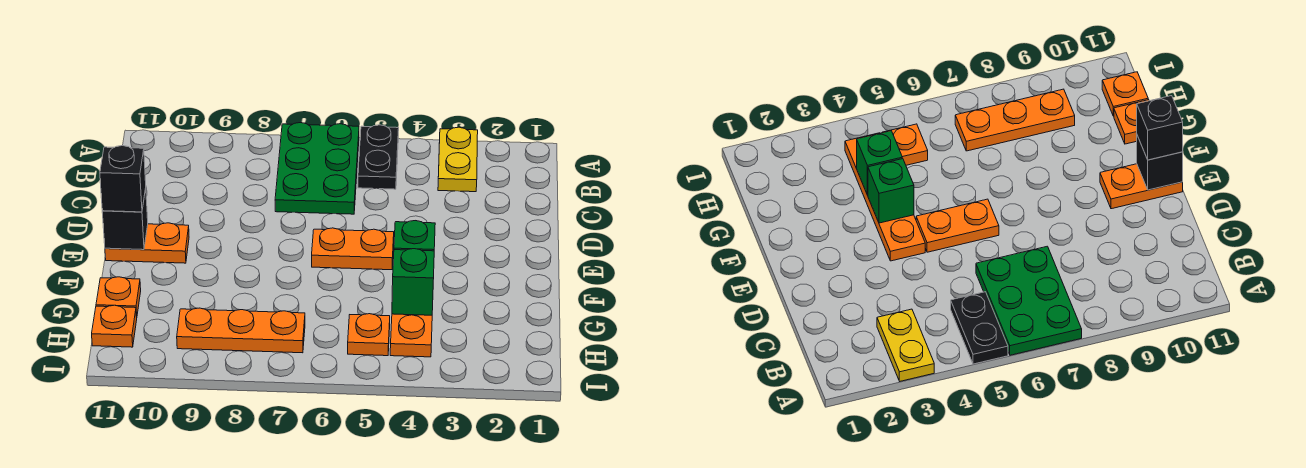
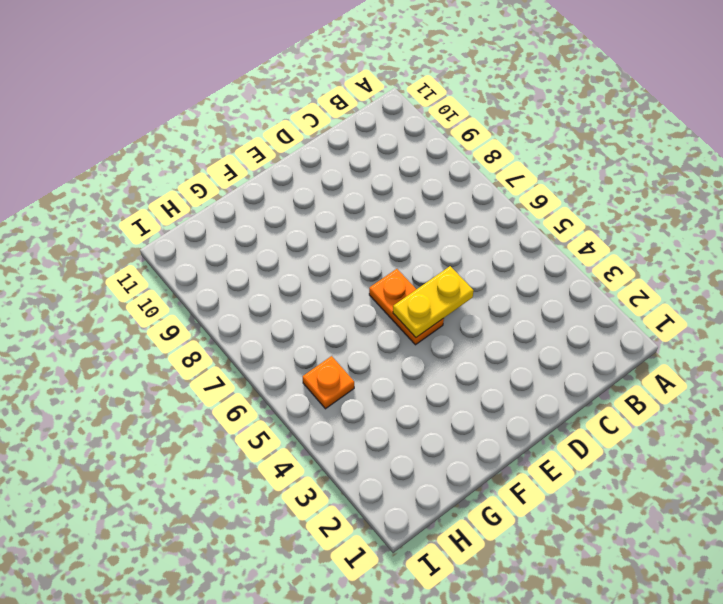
yellow 1x2 plate [393,266,474,337] -> yellow 1x2 plate moved to [438,127,478,192]
none -> black 1x2 plate [358,125,399,189]
none -> green 2x3 plate [275,123,359,214]
none -> orange 1x4 plate [390,314,432,357]

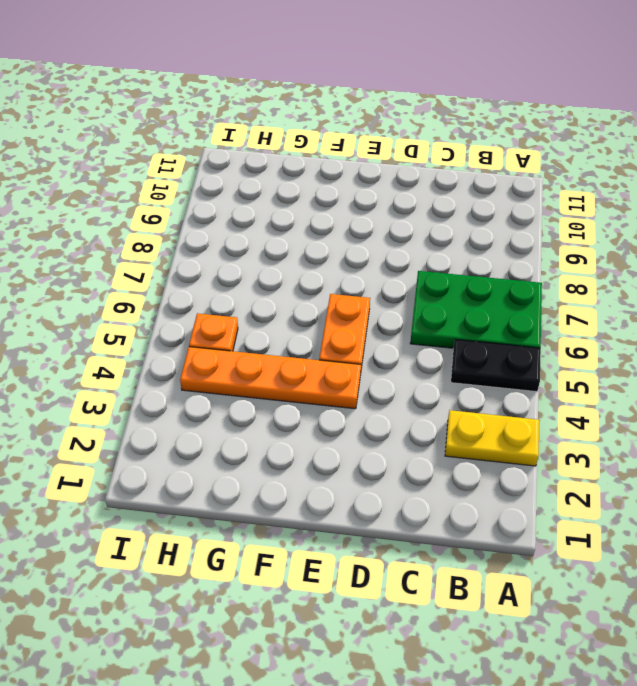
none -> orange 1x2 plate [105,223,189,263]
none -> orange 1x1 plate [96,277,141,316]
none -> orange 1x3 plate [177,308,305,353]

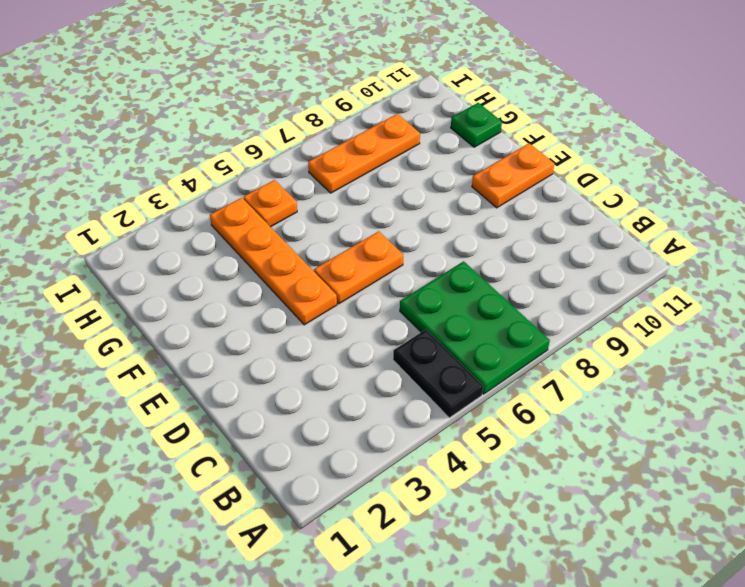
green 1x1 plate [451,103,502,147] -> orange 1x1 plate [96,277,141,316]
none -> yellow 1x2 plate [438,127,478,192]
none -> orange 1x1 plate [92,305,137,347]
none -> black 1x1 brick [102,188,148,250]

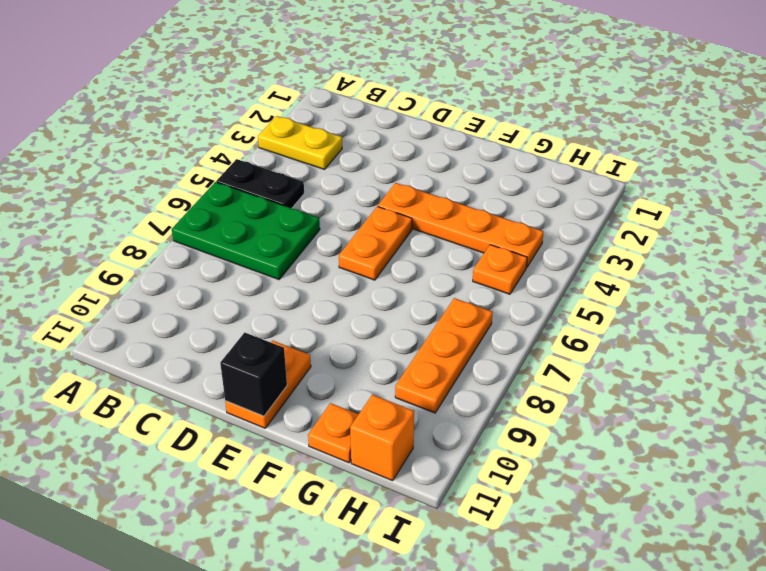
orange 1x1 brick [350,395,414,481] -> orange 1x1 plate [92,305,137,347]
none -> green 1x1 brick [394,221,435,251]
none -> green 1x1 brick [392,249,434,315]
none -> black 1x1 brick [100,146,146,212]

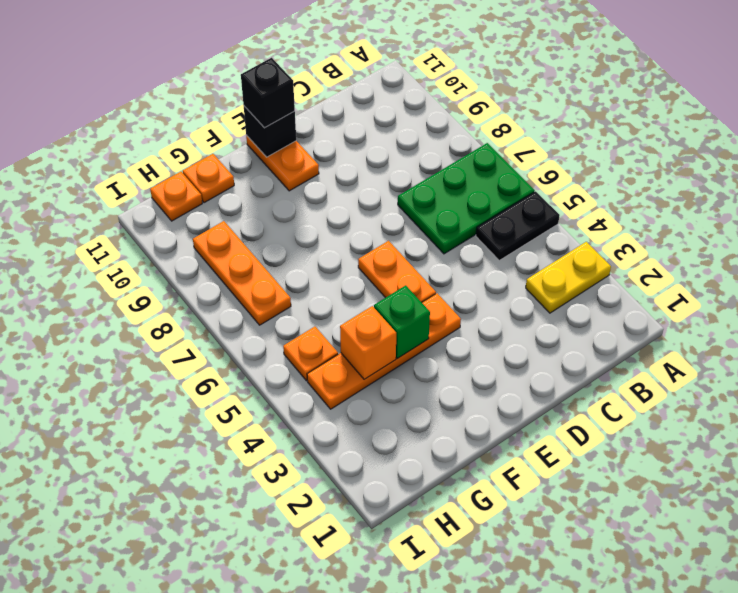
orange 1x1 brick [340,306,396,379] -> green 1x1 brick [392,249,434,315]

